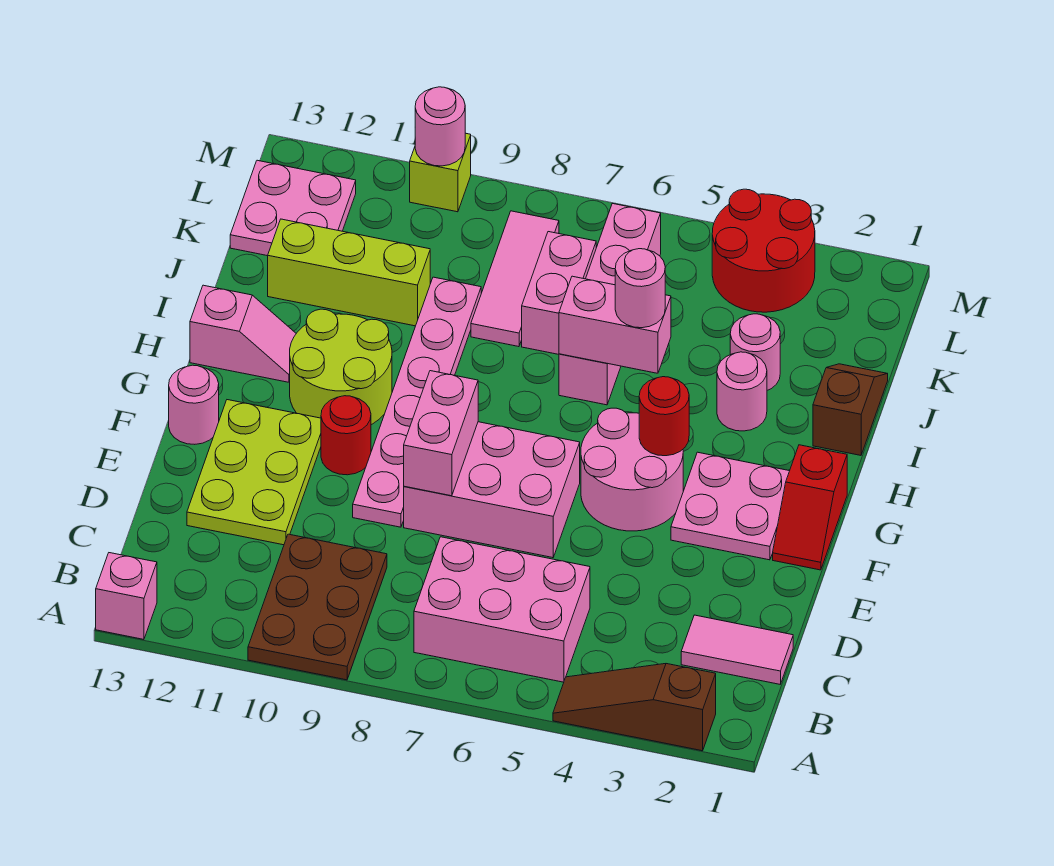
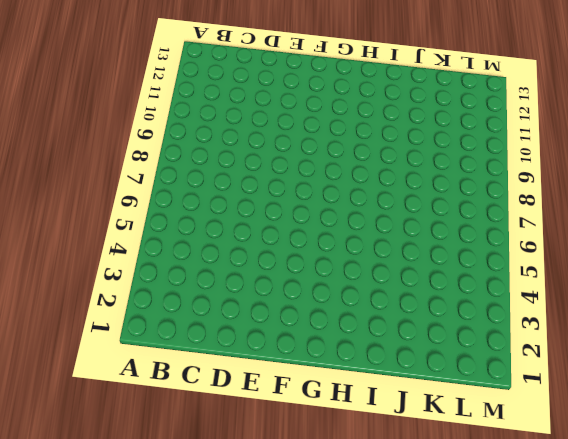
none -> brown 1x3 slope [553,664,716,751]
none -> brown 2x3 plate [248,534,387,680]
none -> pink 1x1 brick [96,553,157,639]
none -> pink 2x3 brick [414,537,590,682]

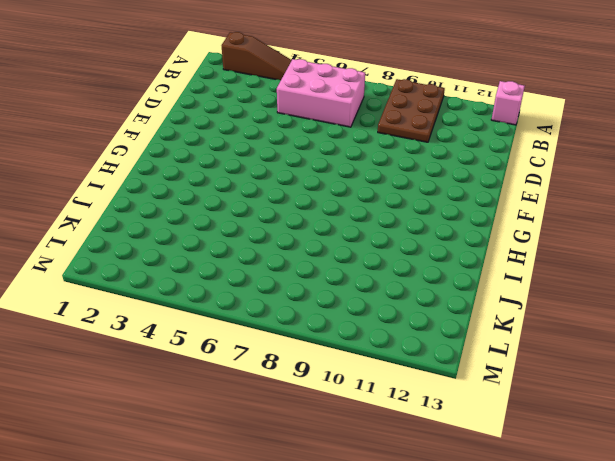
none -> pink 1x2 tile [681,615,793,684]
none -> lime 2x3 plate [187,400,321,545]
none -> pink 2x3 brick [404,422,580,558]
none -> pink 1x6 plate [353,277,481,527]

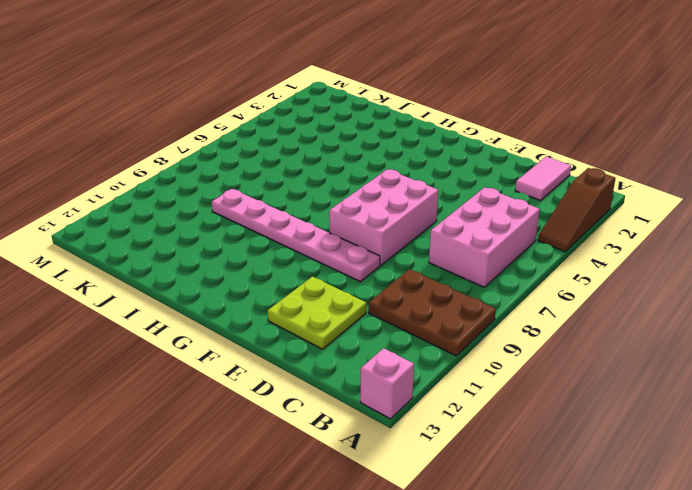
lime 2x2 plate [268,277,366,349] -> lime 2x3 plate [187,400,321,545]
none -> red 1x2 slope [773,445,847,570]
none -> pink 2x2 plate [671,452,789,560]
none -> pink 2x2 round brick [581,408,683,531]
none -> red 1x1 round brick [321,396,371,475]

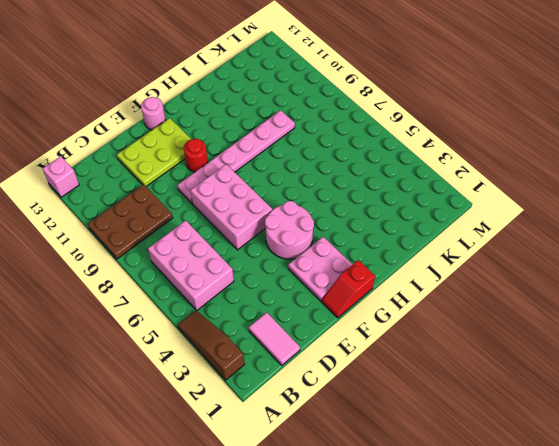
none -> lime 2x2 round brick [290,309,392,425]
none -> pink 1x2 slope [190,285,296,382]
none -> brown 1x2 slope [813,364,888,455]
none -> pink 1x1 round brick [717,352,767,431]

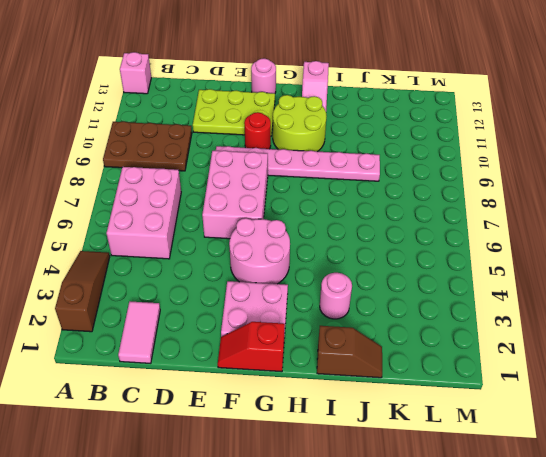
none -> pink 1x4 brick [559,203,661,405]
none -> pink 1x1 round brick [730,314,780,390]
none -> pink 1x2 brick [522,232,596,354]
none -> pink 1x3 tile [471,211,559,347]

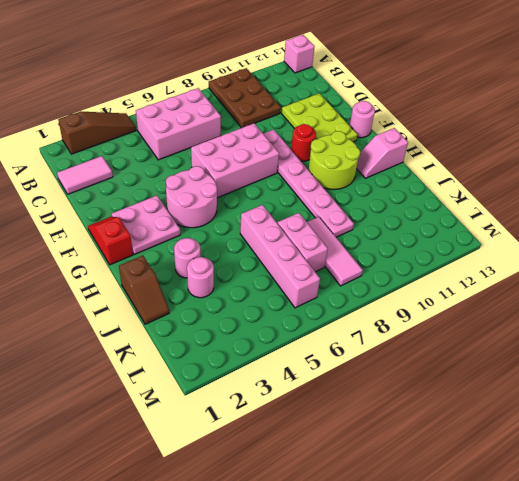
none -> lime 1x3 brick [268,219,430,326]
none -> pink 2x2 plate [230,160,356,256]
none -> red 2x2 round brick [712,189,815,312]
none -> lime 1x1 brick [410,133,471,212]

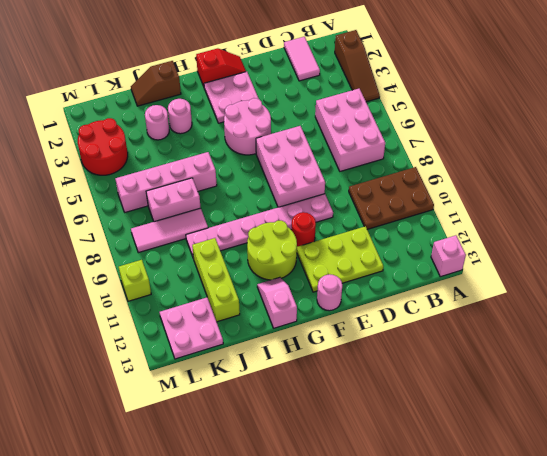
none -> pink 1x2 brick [404,371,478,496]
none -> red 1x1 round brick [639,377,689,456]
none -> pink 1x2 brick [559,276,671,373]
none -> pink 1x1 round brick [415,87,465,166]

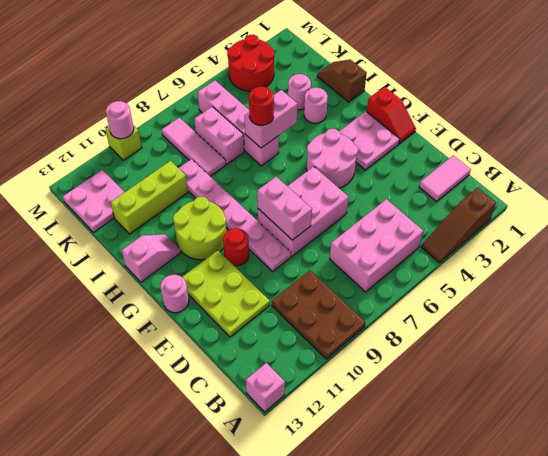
red 1x1 round brick [249,87,274,125] -> red 1x1 round brick moved to [639,377,689,456]
none -> pink 1x1 round brick [615,249,665,328]

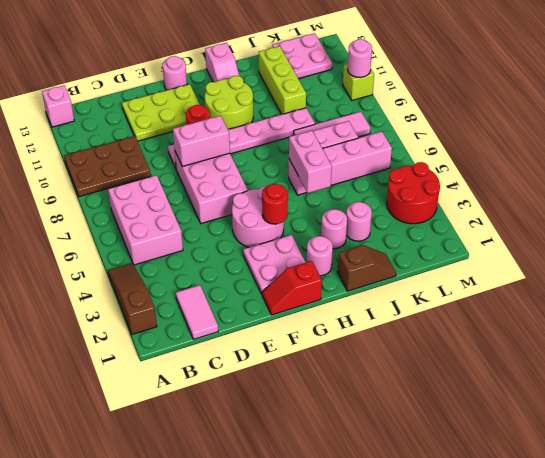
pink 1x1 round brick [307,236,333,276] -> pink 1x1 round brick moved to [615,249,665,328]

